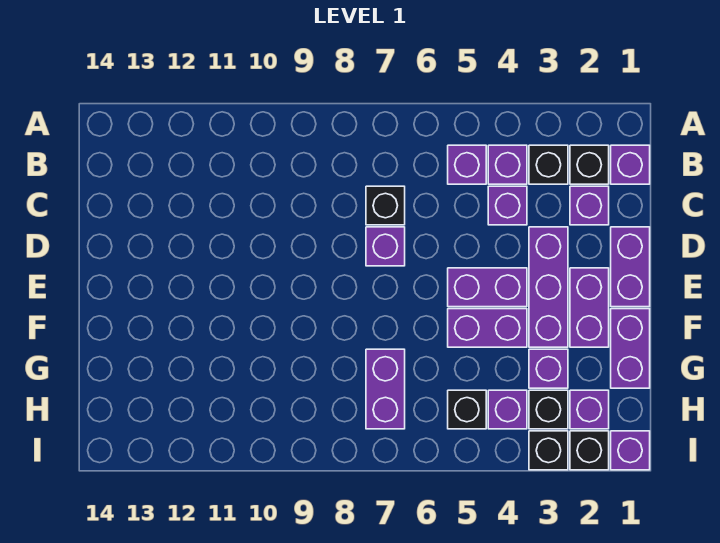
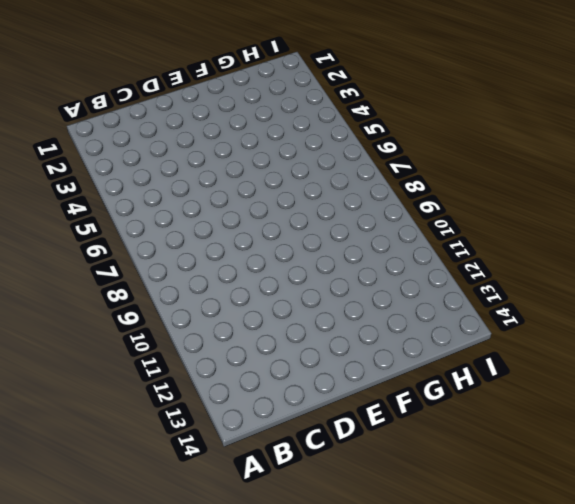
none -> purple 1x1 brick [611,145,650,184]
none -> black 1x1 brick [570,145,609,184]
none -> black 1x1 brick [529,145,568,184]

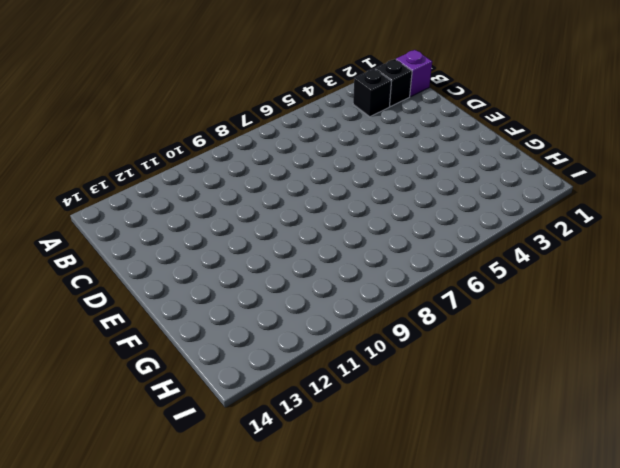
none -> purple 1x1 brick [488,145,527,184]
none -> purple 1x1 brick [448,145,486,184]
none -> purple 1x1 brick [570,186,609,225]

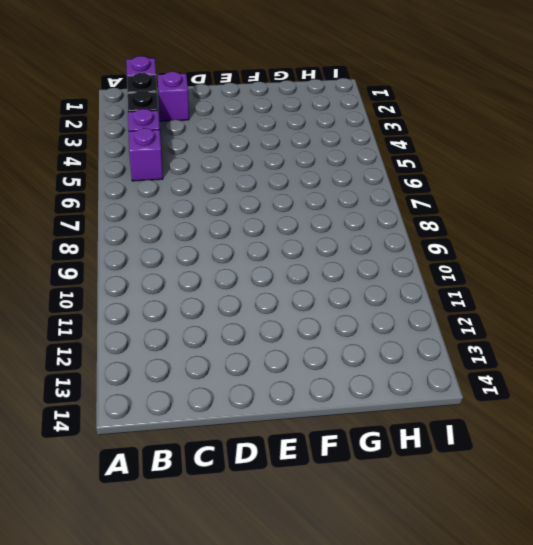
none -> purple 1x1 brick [488,186,527,225]
none -> black 1x1 brick [366,186,405,225]
none -> purple 1x2 brick [611,227,650,307]

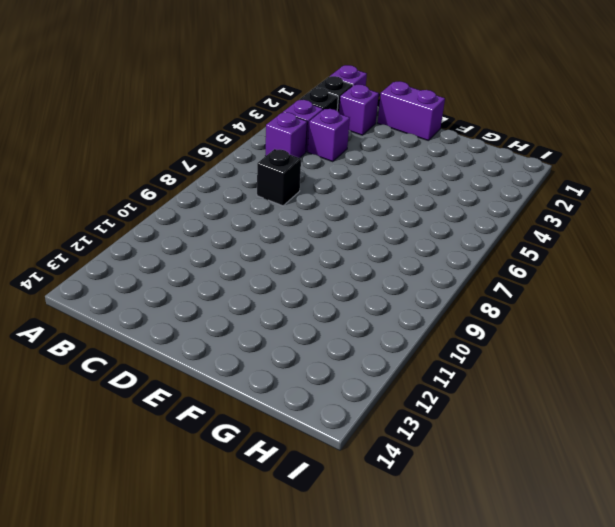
none -> purple 1x3 brick [529,227,568,347]
none -> purple 1x1 brick [366,227,405,266]
none -> purple 1x2 brick [570,268,609,347]

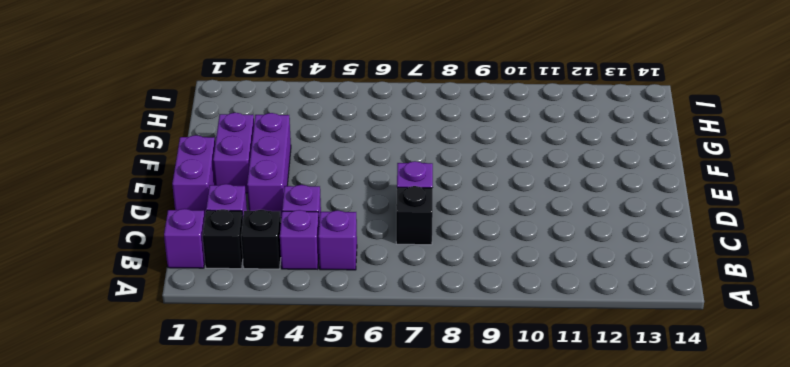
none -> purple 1x2 brick [448,268,527,307]
none -> purple 1x2 brick [611,309,650,388]
none -> purple 1x2 brick [448,309,527,347]

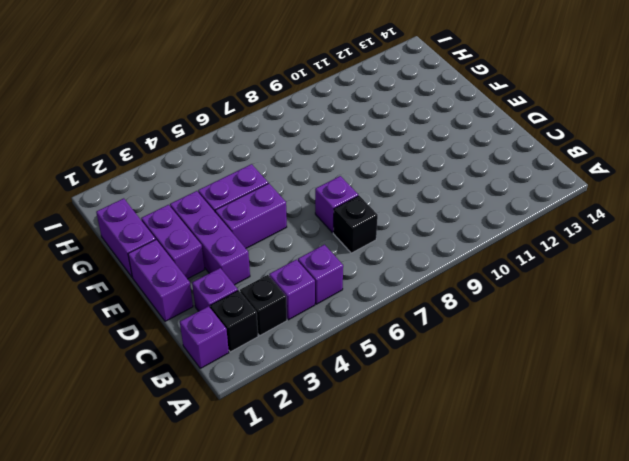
none -> purple 1x1 brick [488,186,527,225]
none -> purple 1x1 brick [529,349,568,388]
none -> purple 1x2 brick [366,349,405,429]

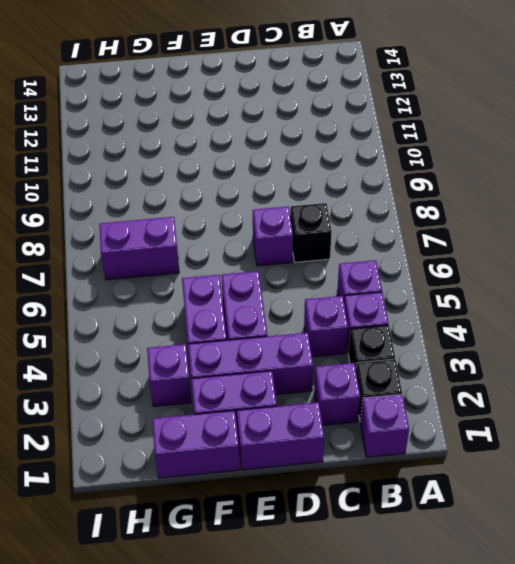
none -> purple 1x1 brick [570,390,609,429]
none -> black 1x1 brick [529,390,568,429]
none -> purple 1x1 brick [488,390,527,429]

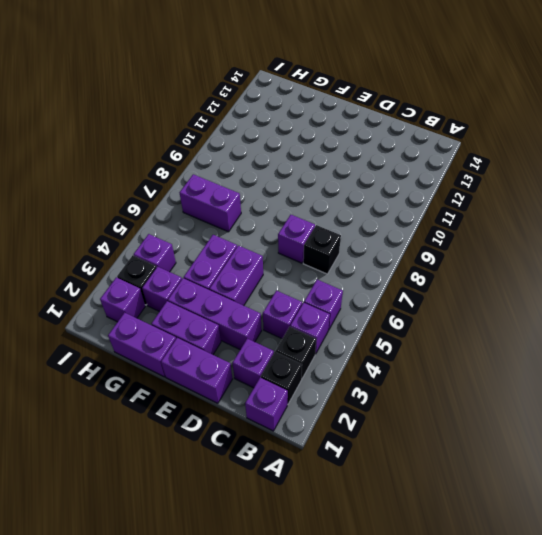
none -> black 1x1 brick [448,390,486,429]
none -> purple 1x1 brick [611,431,650,470]
none -> black 1x1 brick [570,431,609,470]

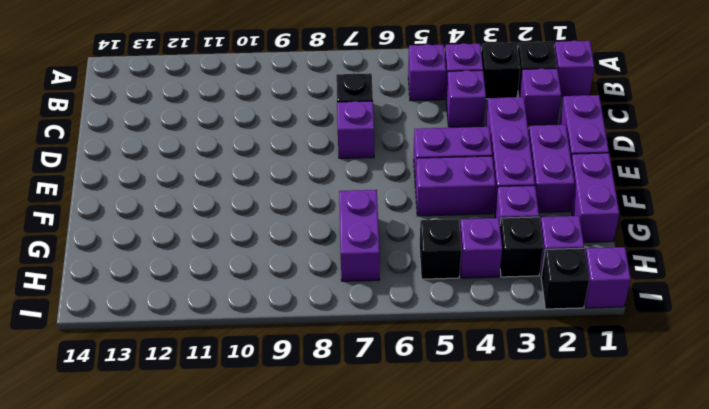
none -> black 1x1 brick [529,431,568,470]

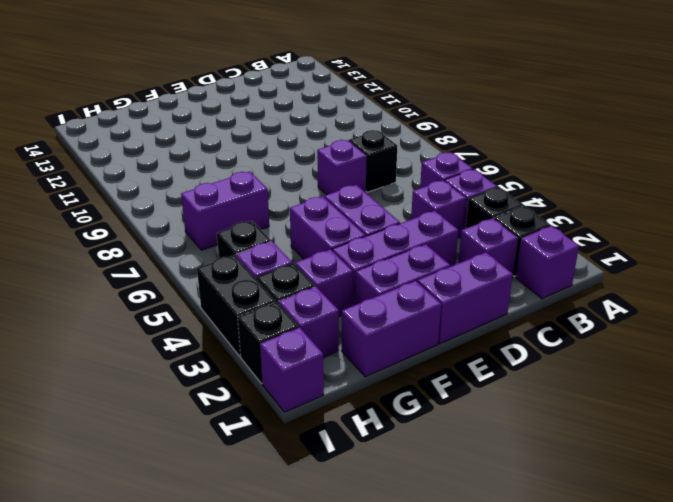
black 1x2 brick [197,255,276,356] -> black 1x1 brick [529,431,568,470]

